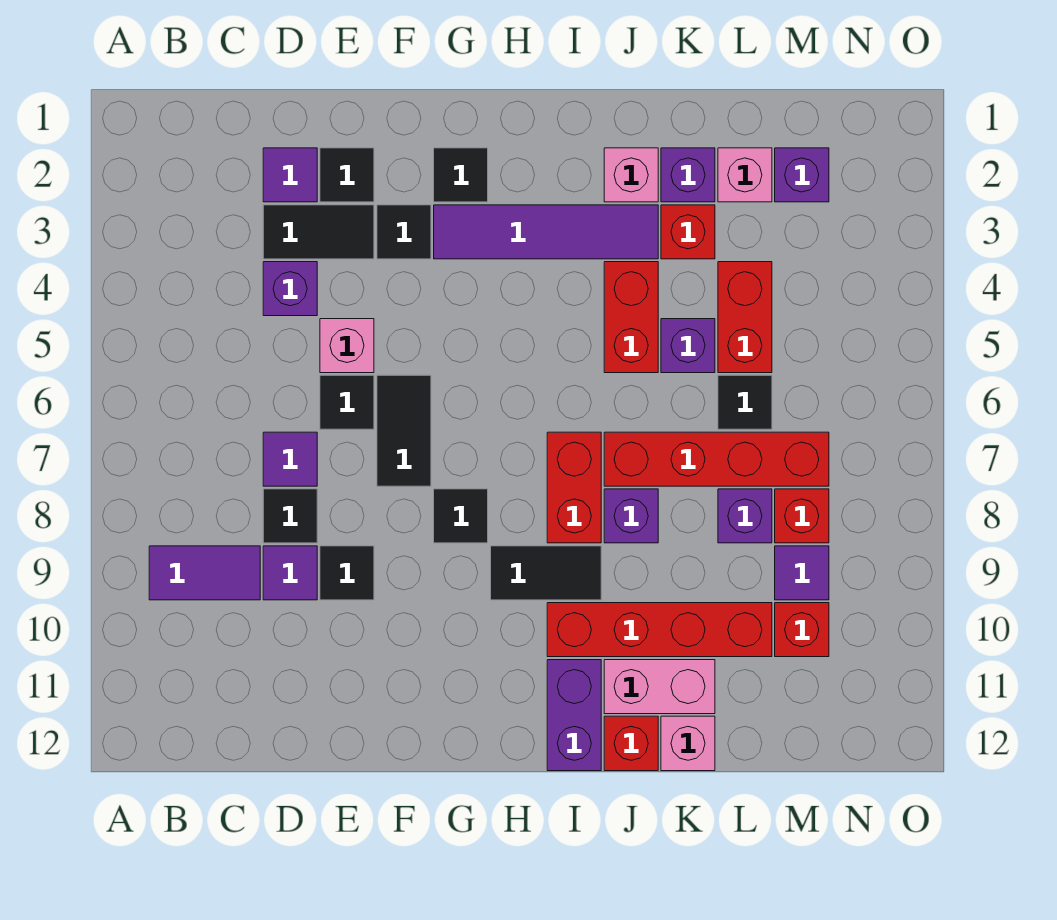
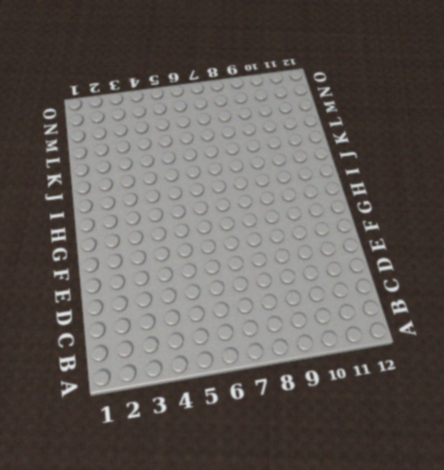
none -> purple 1x2 tile [149,546,260,600]
none -> purple 1x1 tile [263,148,317,202]
none -> black 1x2 tile [263,205,374,259]
none -> purple 1x1 brick [263,262,317,316]

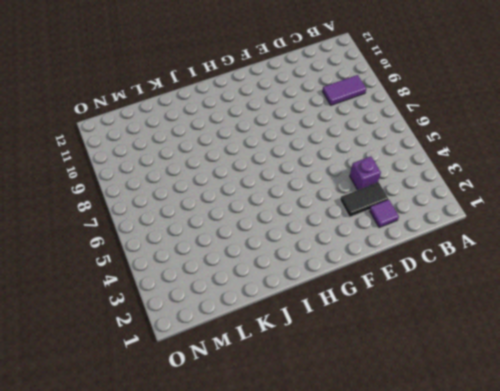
none -> purple 1x1 tile [263,432,317,486]
none -> black 1x1 tile [263,489,317,543]
none -> purple 1x1 tile [263,546,317,600]
none -> black 1x1 tile [320,148,374,202]

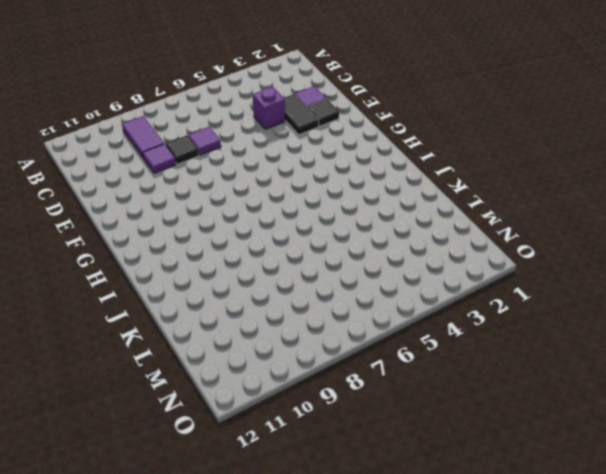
none -> pink 1x1 brick [320,319,374,373]
none -> black 1x1 tile [320,375,374,429]
none -> black 1x1 tile [320,546,374,600]
none -> black 1x1 tile [377,205,431,259]

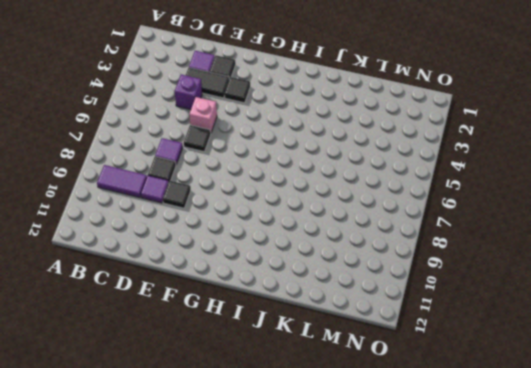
none -> black 1x2 tile [377,375,431,486]
none -> black 1x1 tile [434,148,488,202]
none -> purple 1x4 tile [434,205,658,259]
none -> black 1x1 tile [434,489,488,543]

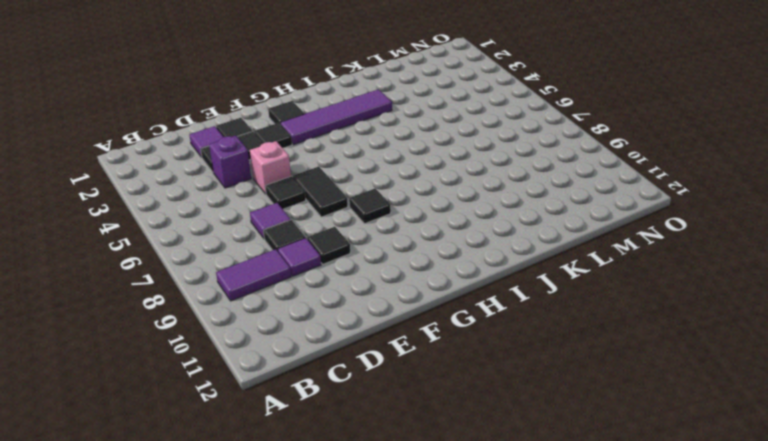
none -> black 1x2 tile [491,546,601,600]
none -> red 1x2 brick [547,432,601,543]
none -> red 1x4 brick [547,603,772,657]
none -> purple 1x2 brick [547,660,601,771]

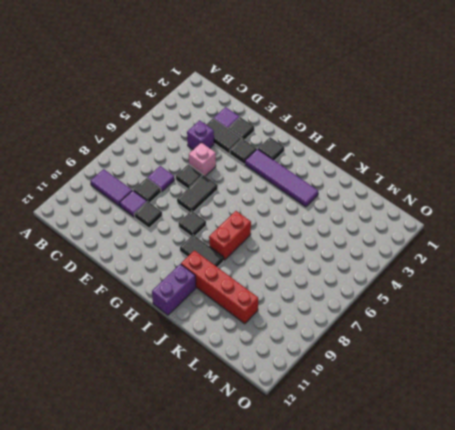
none -> pink 1x1 brick [604,148,658,202]
none -> red 1x2 brick [604,262,658,373]
none -> red 1x4 brick [604,432,829,486]
none -> purple 1x1 brick [604,489,658,543]

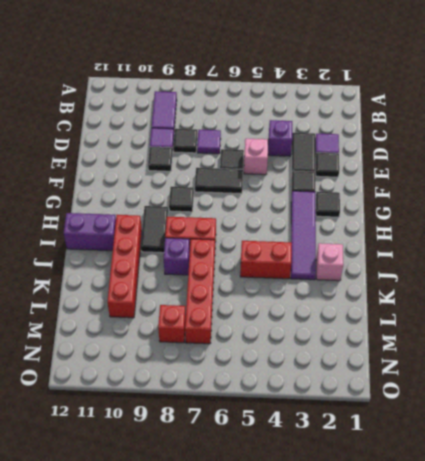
none -> pink 1x2 brick [604,660,715,714]
none -> red 1x1 brick [604,716,658,771]
none -> purple 1x1 brick [661,148,715,202]
none -> red 1x1 brick [661,205,715,259]

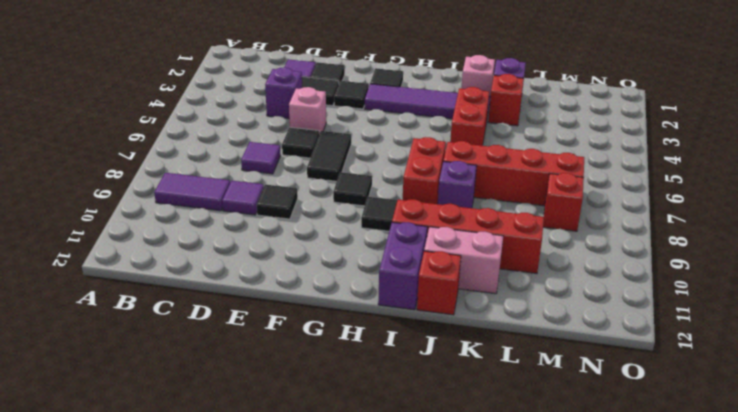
none -> black 1x1 tile [263,489,317,543]
none -> purple 1x1 brick [661,319,715,373]
none -> pink 1x1 brick [661,716,715,771]
none -> pink 1x1 brick [718,148,772,202]

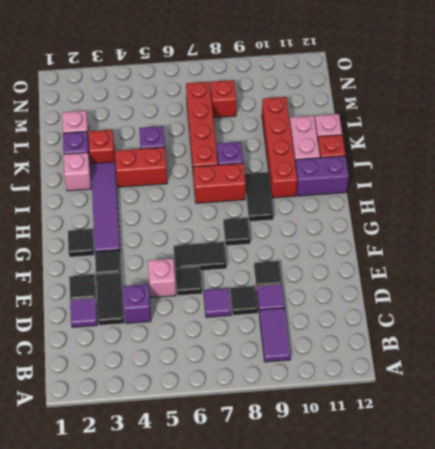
none -> red 1x2 brick [718,262,772,373]
none -> black 1x1 tile [718,375,772,429]
none -> purple 1x1 brick [718,489,772,543]
none -> purple 1x1 brick [775,148,829,202]

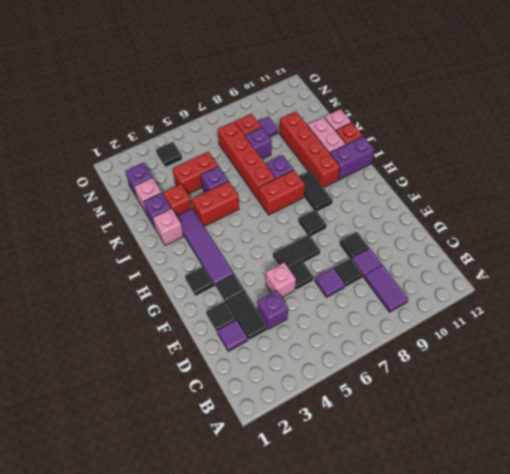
black 1x1 tile [156,142,182,167] -> black 1x1 tile moved to [718,375,772,429]
none -> red 1x1 brick [775,603,829,657]

